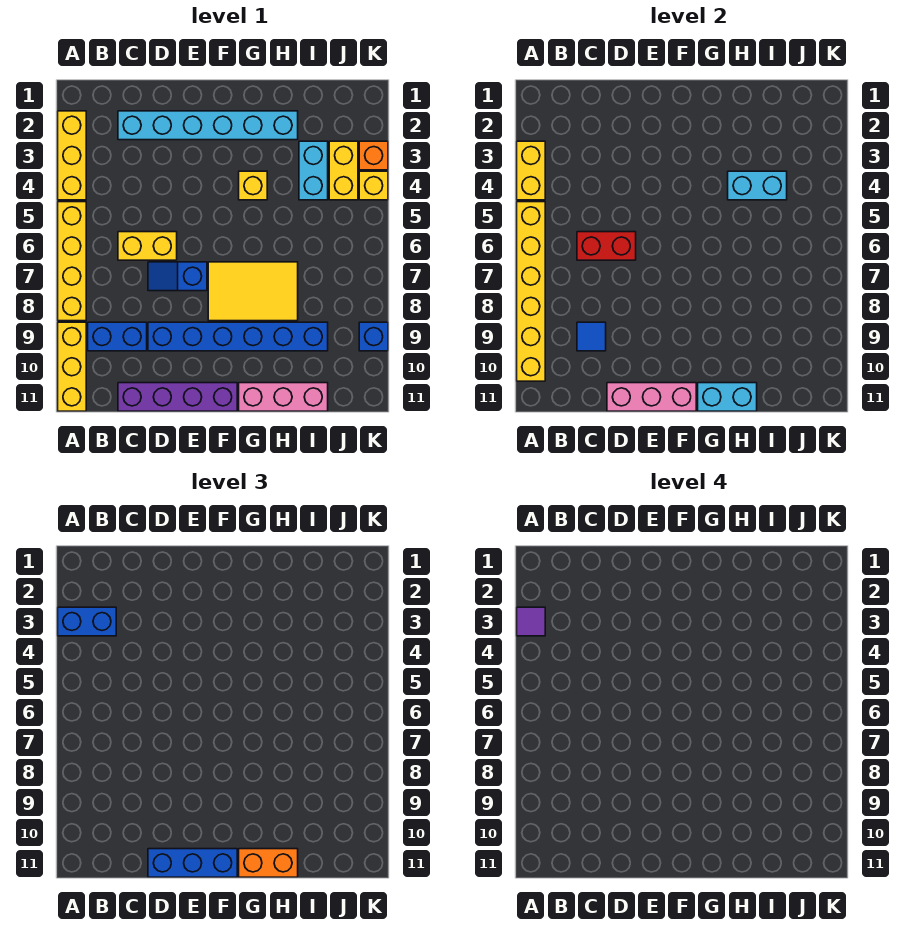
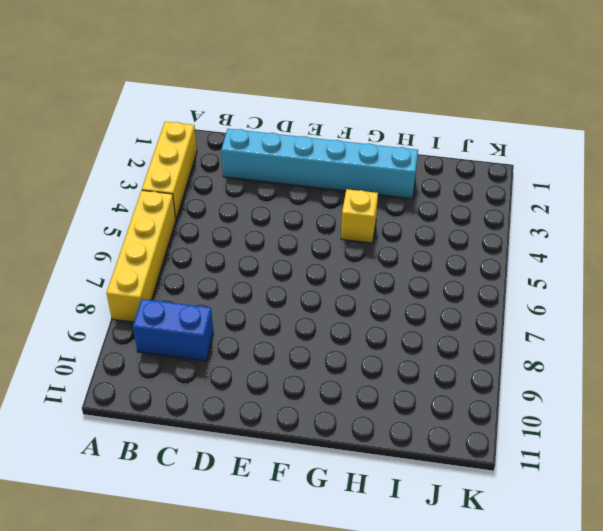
none -> yellow 1x3 brick [58,322,86,411]
none -> yellow 1x2 brick [118,232,177,260]
none -> purple 1x4 brick [118,383,237,411]

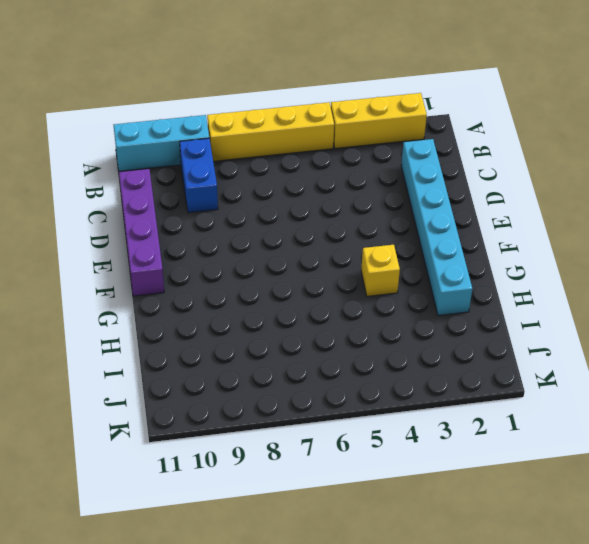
cyan 1x3 brick [114,115,209,171] -> yellow 1x3 brick [58,322,86,411]
none -> yellow 1x2 brick [118,232,177,260]
none -> blue 1x2 slope [148,262,207,291]
none -> blue 1x6 brick [148,322,328,351]

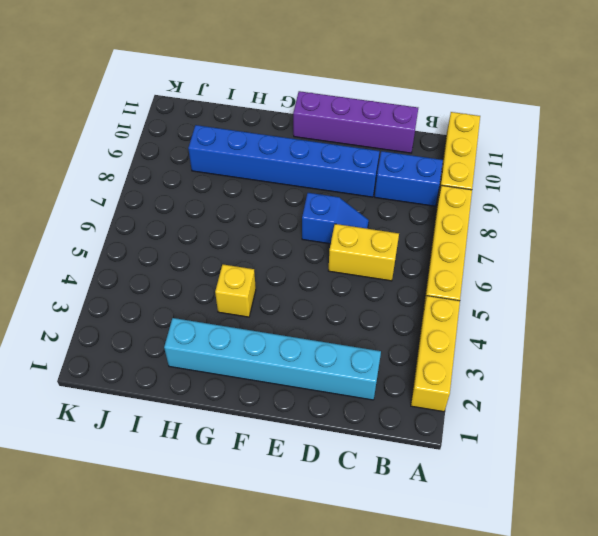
none -> yellow 2x3 tile [208,262,298,321]
none -> pink 1x3 brick [239,383,328,411]
none -> cyan 1x2 brick [299,141,328,200]

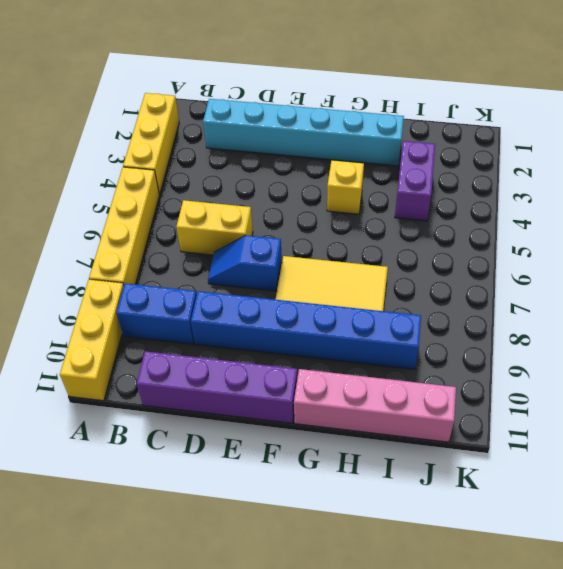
pink 1x4 brick [294,369,456,442] -> pink 1x3 brick [239,383,328,411]
purple 1x2 brick [395,141,435,221] -> cyan 1x2 brick [299,141,328,200]
none -> yellow 1x2 brick [329,141,358,200]
none -> orange 1x1 brick [359,141,388,170]
none -> yellow 1x1 brick [359,171,388,200]

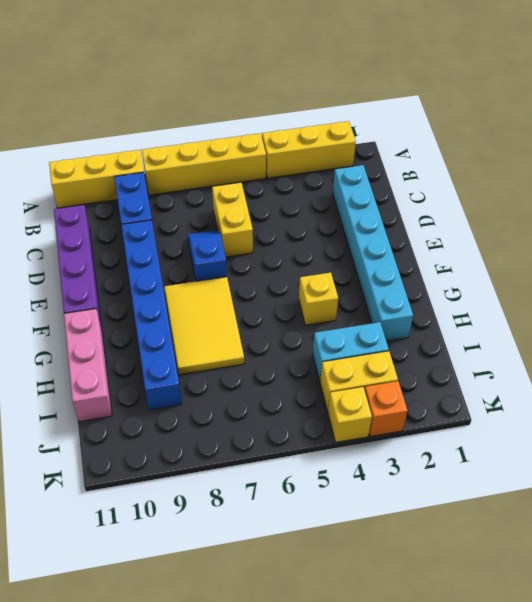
none -> blue 1x1 brick [359,322,388,351]
none -> yellow 1x2 brick [517,141,545,200]
none -> yellow 1x6 brick [517,202,545,381]

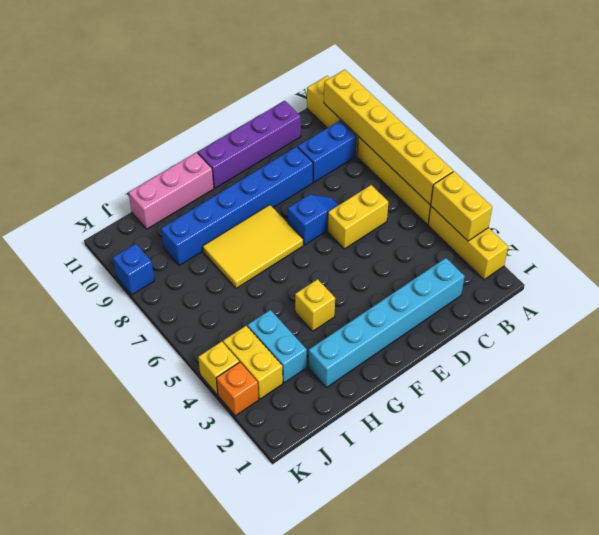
none -> red 1x2 brick [577,232,636,260]
none -> blue 1x1 tile [577,322,606,351]
none -> pink 1x3 brick [607,383,696,411]

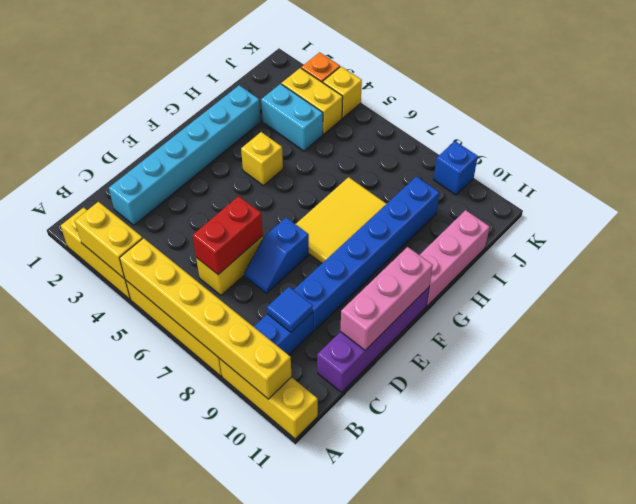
none -> cyan 1x2 brick [698,383,757,411]
none -> cyan 1x2 brick [728,171,787,200]
none -> blue 1x2 brick [58,607,116,636]

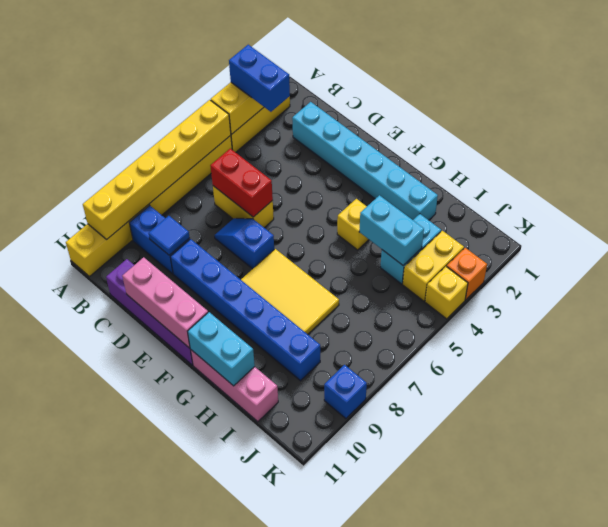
none -> blue 1x3 brick [148,849,237,877]
none -> orange 1x2 brick [239,849,298,877]
none -> purple 1x1 tile [517,607,545,636]

